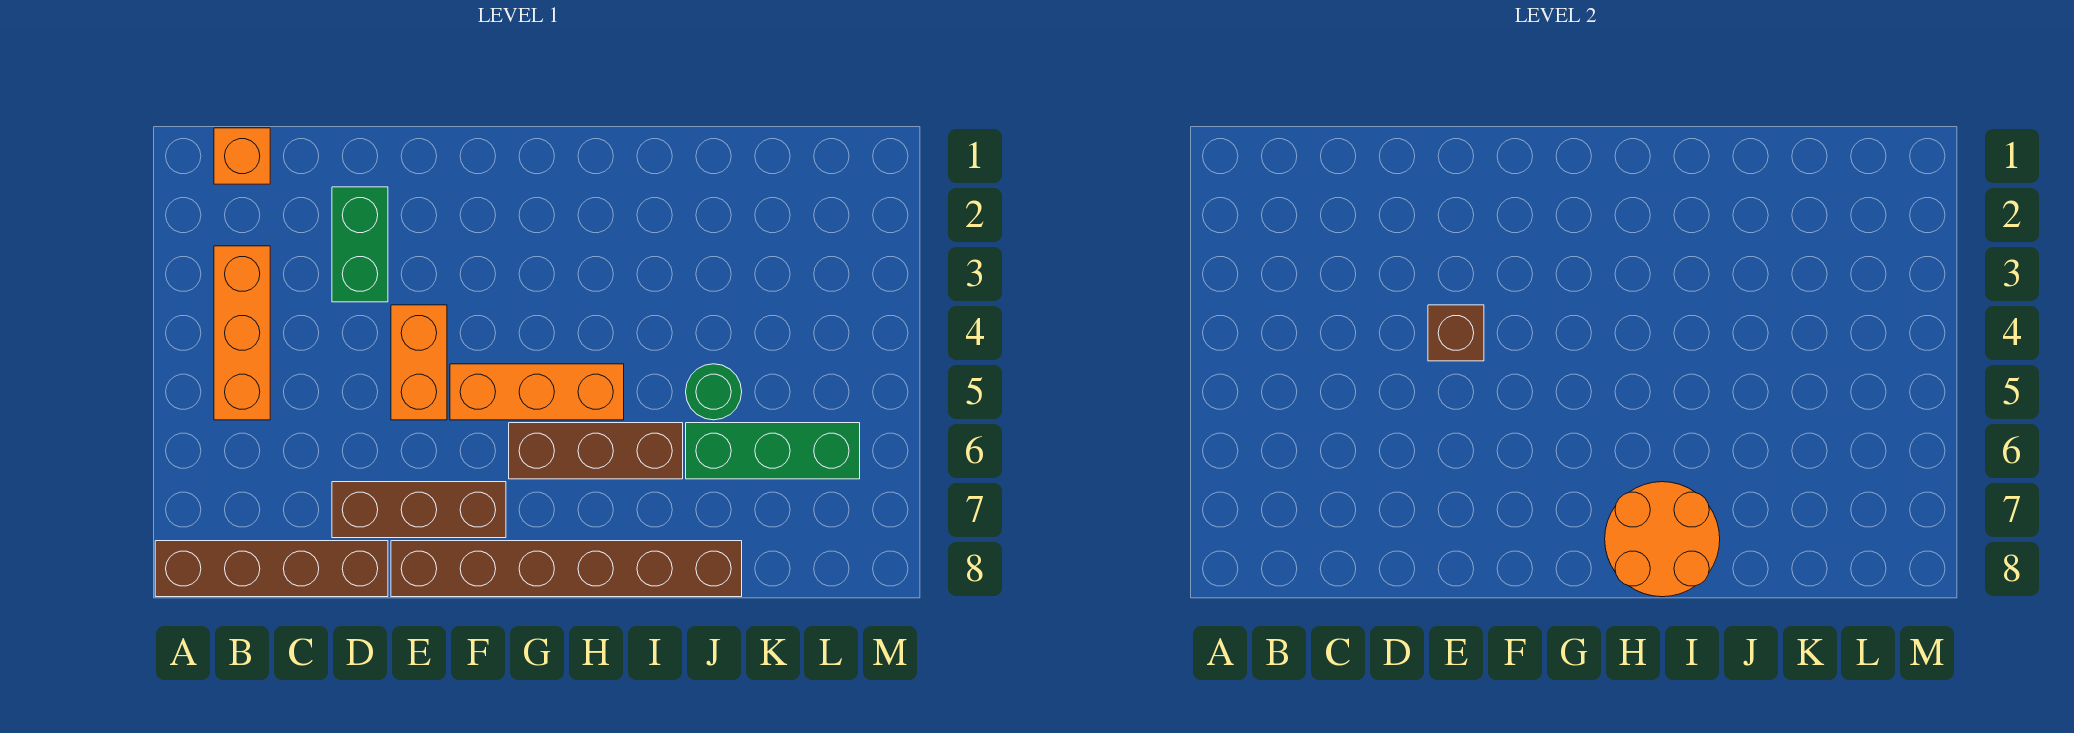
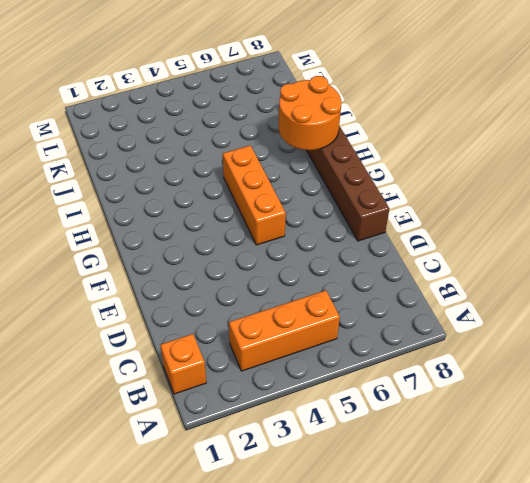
none -> brown 1x4 brick [155,541,388,597]
none -> green 1x2 brick [332,187,388,302]
none -> brown 1x3 brick [332,482,506,538]

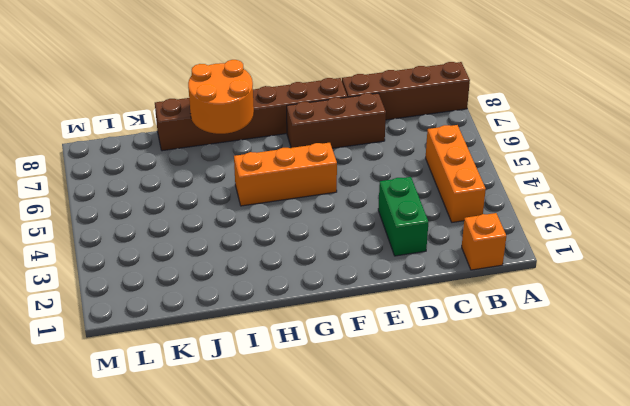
none -> orange 1x2 brick [391,305,447,420]
none -> brown 1x3 brick [509,423,683,479]
none -> green 1x1 round brick [686,364,742,420]

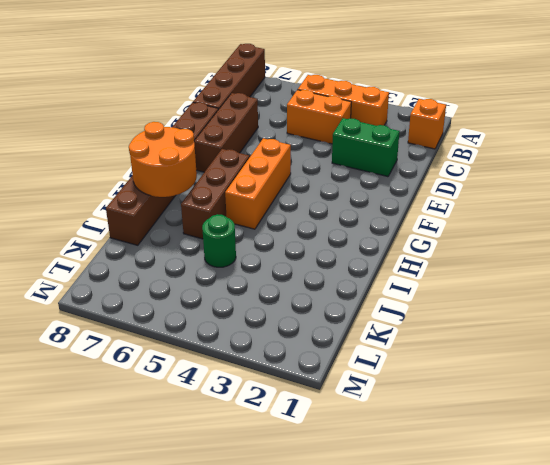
orange 1x2 brick [287,90,351,144] -> orange 1x2 brick moved to [391,305,447,420]
none -> green 1x3 brick [686,423,860,479]
none -> brown 1x1 brick [1428,305,1484,361]

